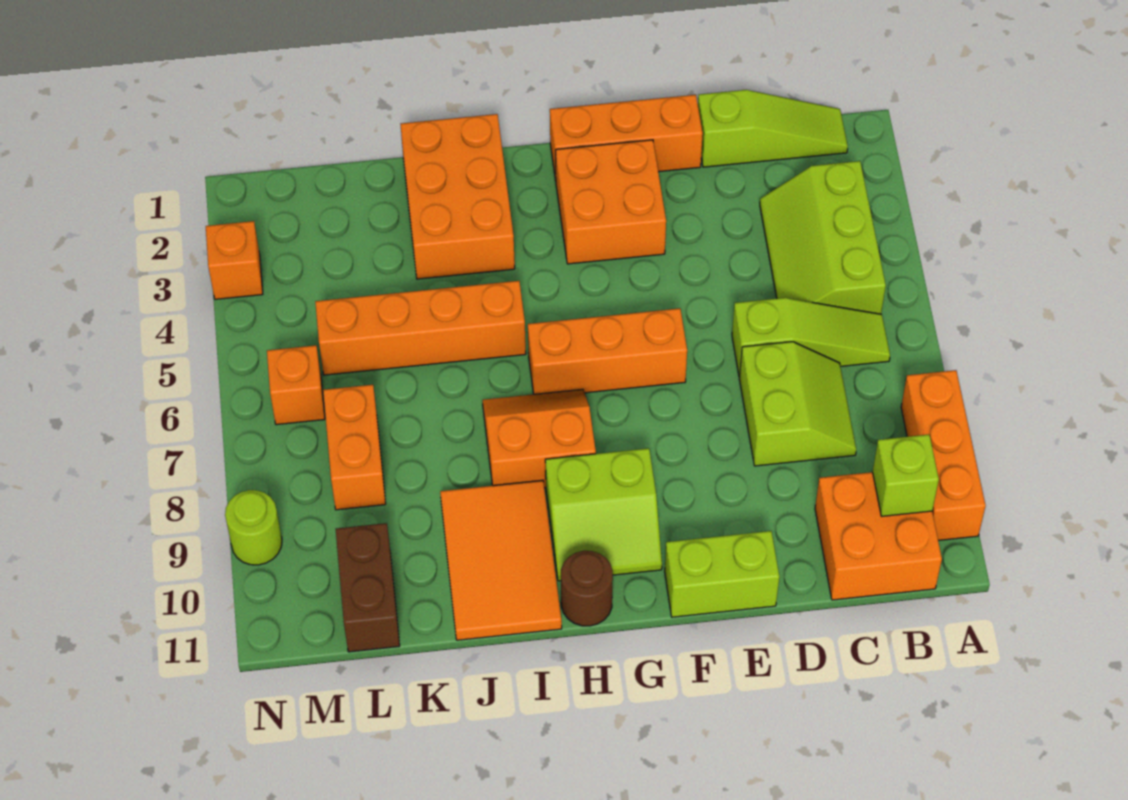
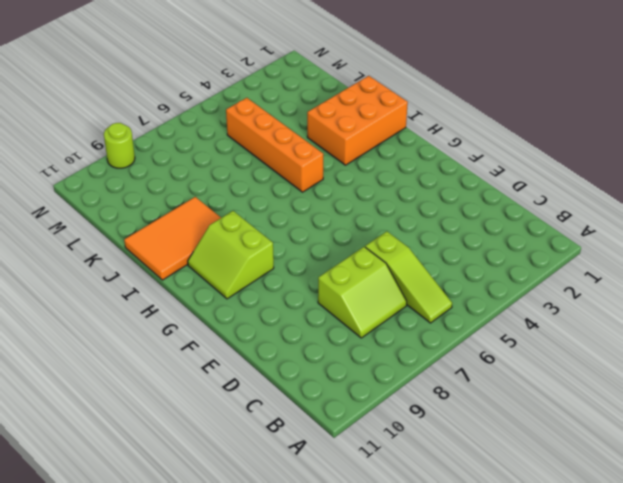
none -> orange 1x3 brick [901,370,986,541]
none -> lime 1x3 slope [698,90,848,167]
none -> lime 2x3 slope [760,161,886,314]

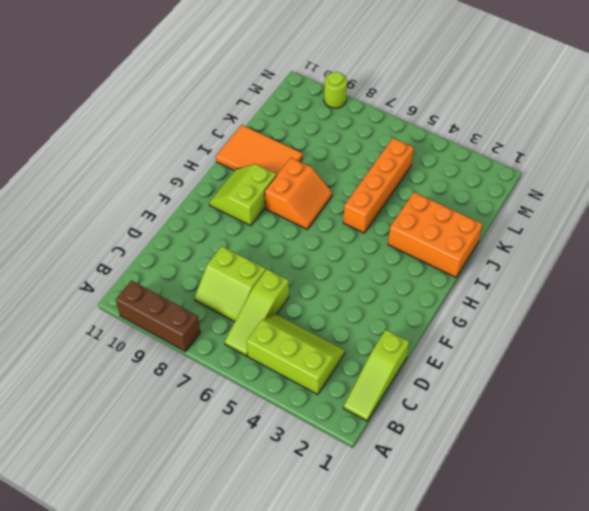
brown 1x3 brick [116,280,200,352] -> orange 1x3 brick [901,370,986,541]
none -> orange 2x2 brick [815,472,942,600]
none -> orange 1x3 brick [550,95,703,180]
none -> lime 1x2 brick [665,531,779,617]

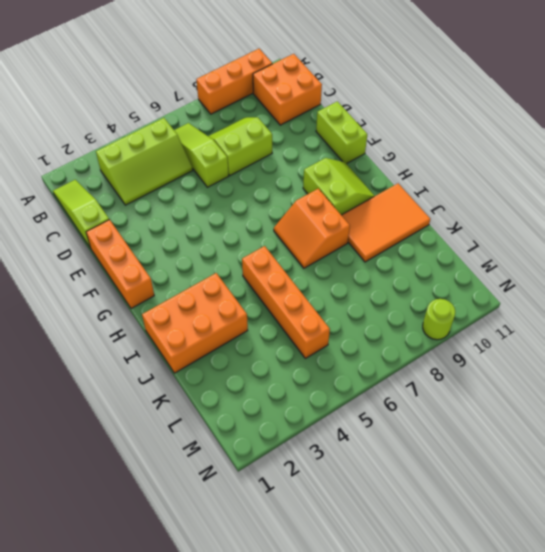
none -> orange 2x2 brick [556,140,666,264]
none -> orange 1x3 brick [528,308,687,394]
none -> brown 1x1 round brick [561,551,613,626]

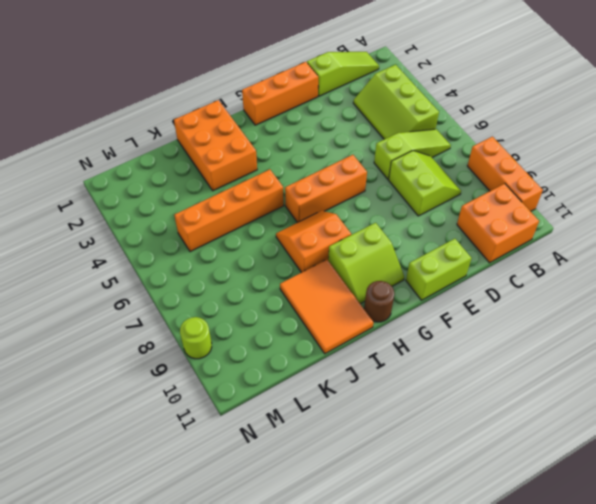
none -> orange 2x2 brick [556,140,666,264]
none -> orange 1x2 brick [323,385,386,510]
none -> brown 1x2 brick [336,523,400,652]

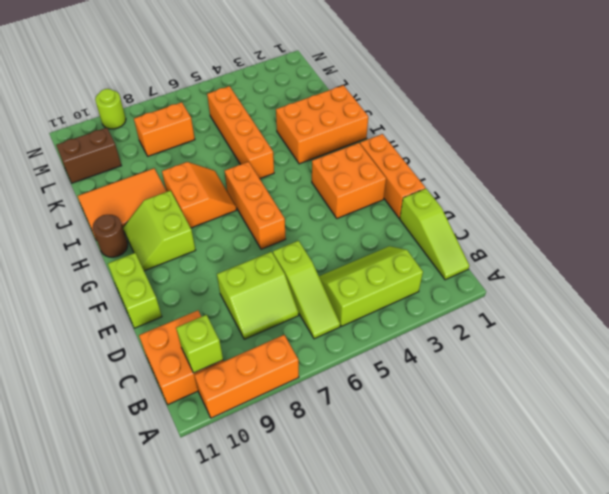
none -> orange 1x1 brick [267,345,325,425]
none -> orange 1x1 brick [206,221,263,299]

